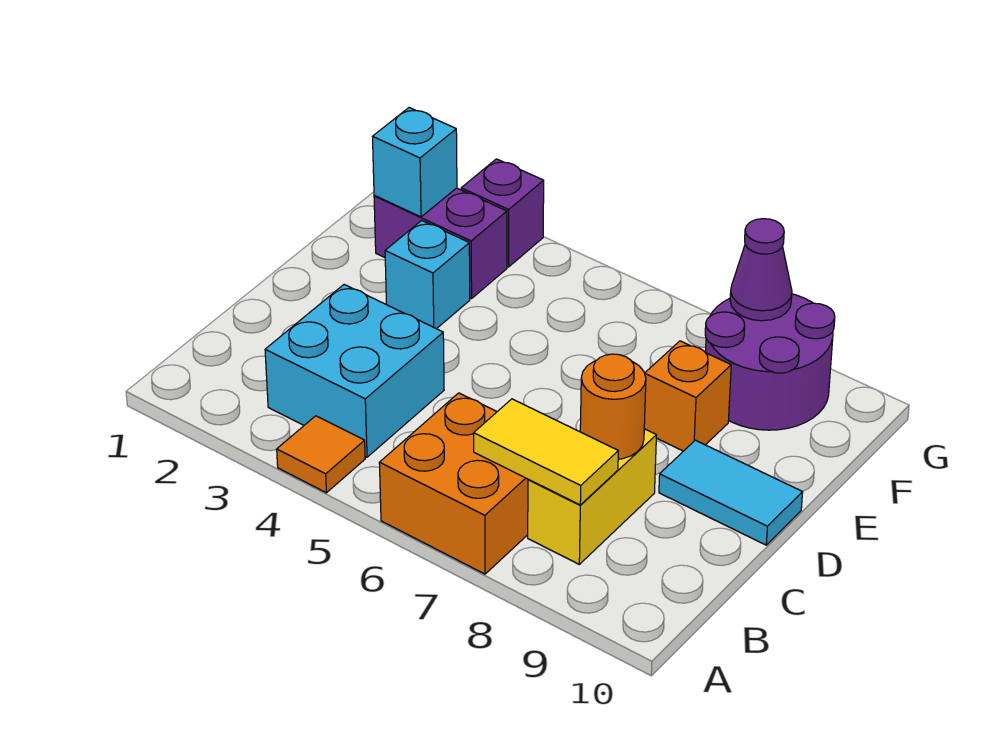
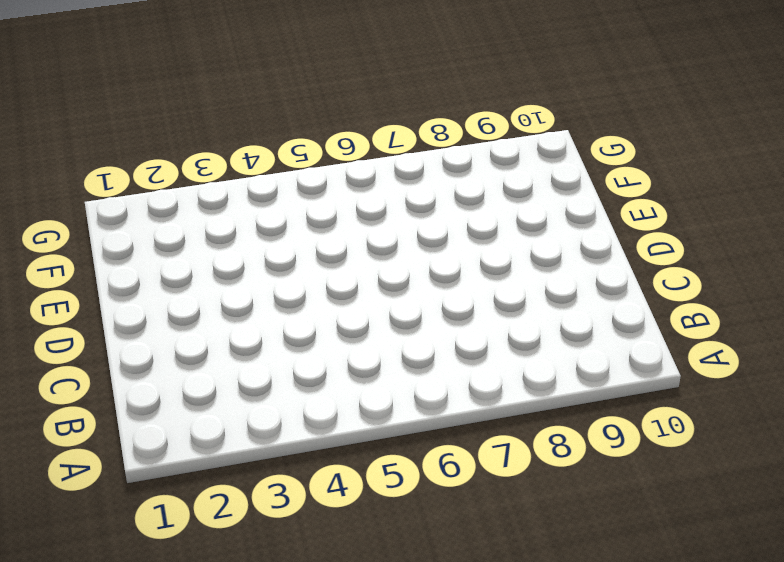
none -> orange 1x1 tile [277,416,365,493]
none -> orange 2x2 brick [379,393,528,574]
none -> cyan 2x2 brick [265,285,444,457]

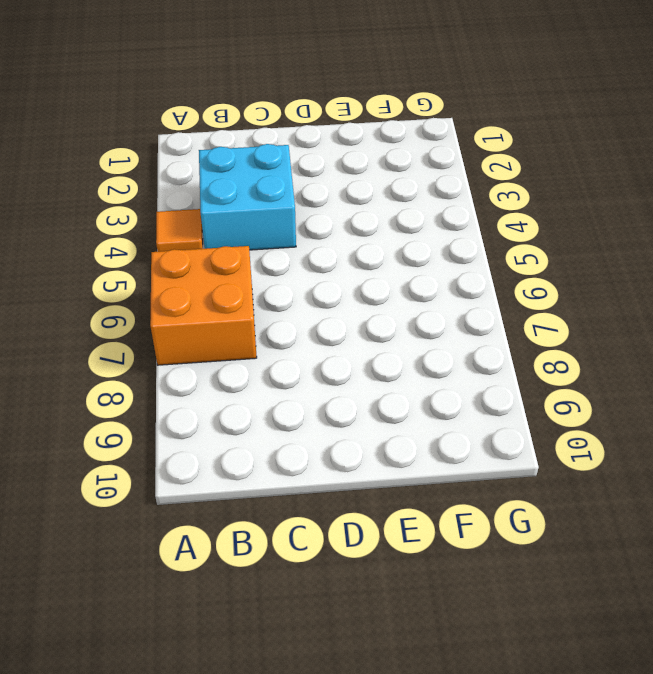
none -> yellow 1x2 brick [528,429,656,564]
none -> cyan 1x2 tile [659,440,803,545]
none -> cyan 1x1 brick [385,221,470,329]

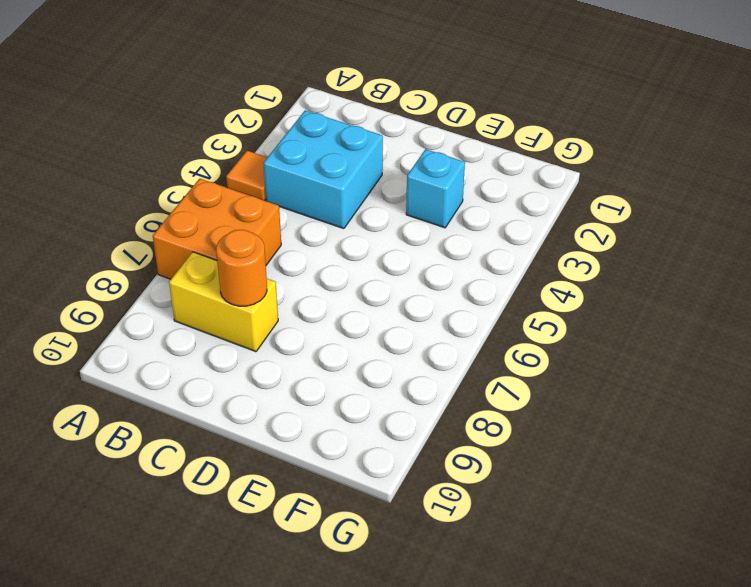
none -> cyan 1x2 tile [659,440,803,545]
none -> orange 1x1 brick [644,341,731,451]
none -> purple 1x2 brick [374,188,507,299]

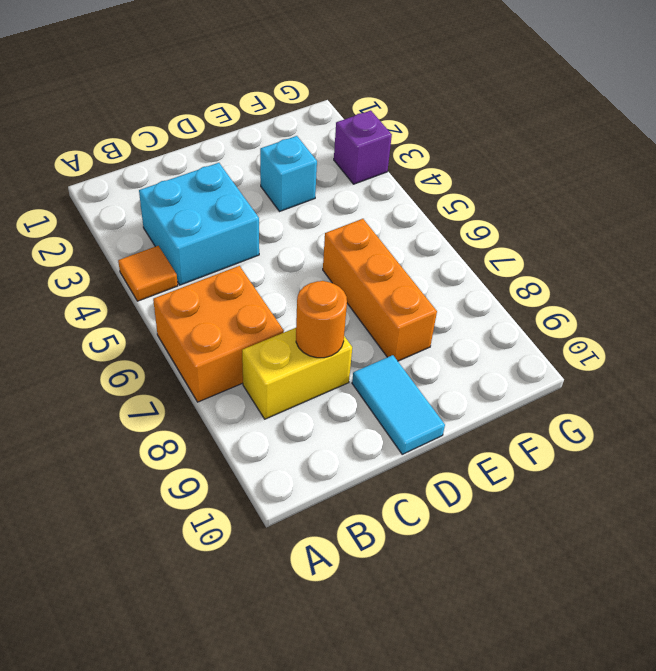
orange 1x3 brick [323,219,437,361] -> orange 1x1 brick [644,341,731,451]
none -> purple 1x2 brick [374,188,507,299]
none -> purple 2x2 round brick [705,294,835,430]
none -> yellow 1x2 tile [474,399,618,505]

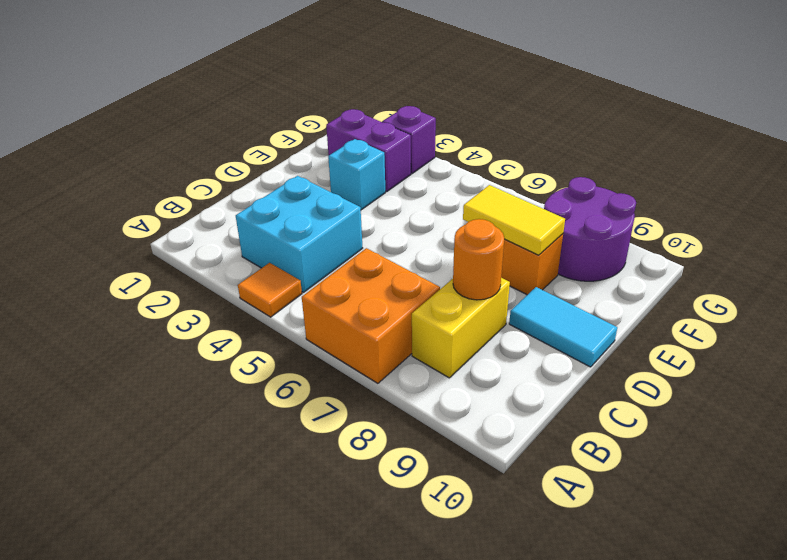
yellow 1x2 tile [463,185,565,255] -> yellow 1x2 tile moved to [474,399,618,505]
none -> cyan 1x1 brick [373,108,457,217]
none -> purple 1x1 cone [730,219,792,321]

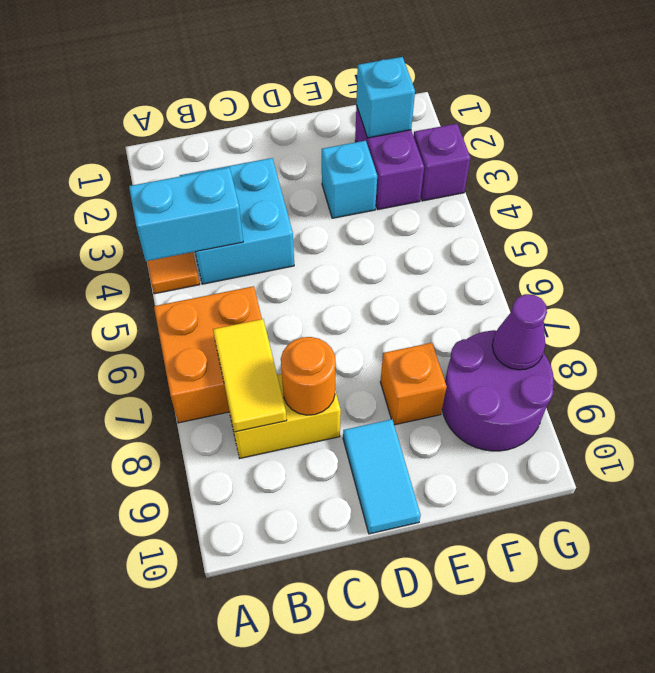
cyan 1x2 brick [129,167,243,261] -> none

